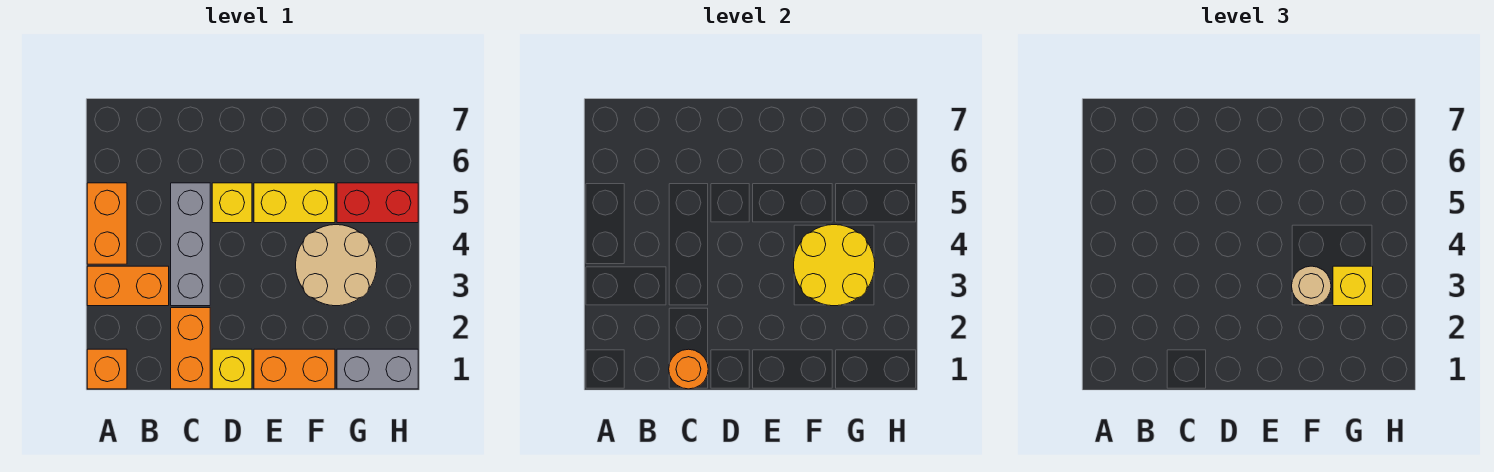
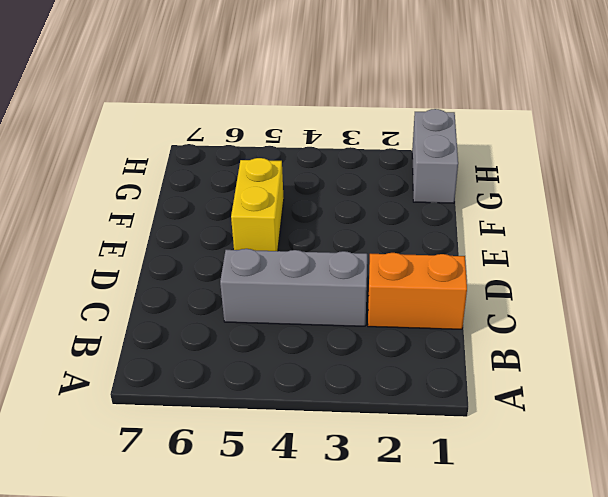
none -> orange 1x1 brick [87,349,127,389]
none -> orange 1x2 brick [87,266,169,306]
none -> orange 1x2 brick [87,183,127,264]

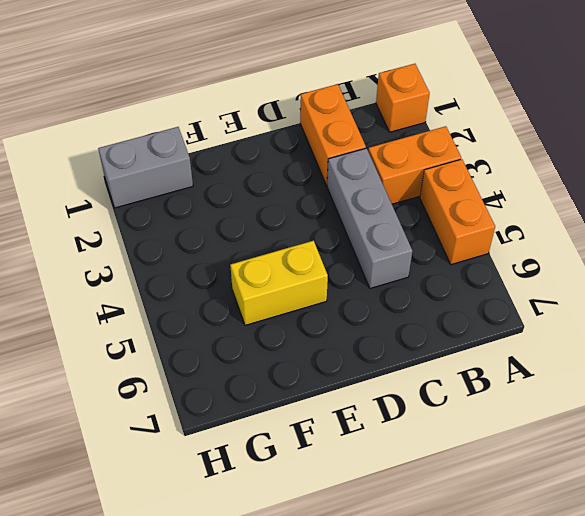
none -> yellow 1x1 brick [212,349,252,389]
none -> yellow 1x1 brick [212,183,252,223]
none -> orange 1x2 brick [254,349,335,389]

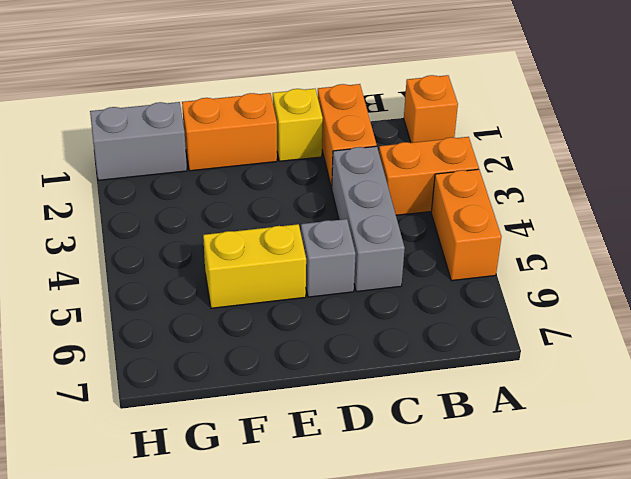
grey 1x1 brick [301,219,356,297] -> yellow 1x1 brick [212,183,252,223]
none -> tan 2x2 round brick [296,225,377,306]
none -> red 1x2 brick [337,183,418,223]
none -> orange 1x1 round brick [669,349,708,389]

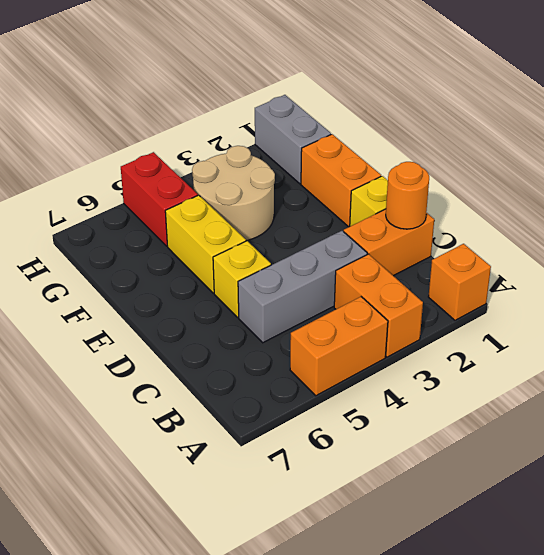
none -> yellow 2x2 round brick [794,225,875,306]
none -> tan 1x1 round brick [1292,266,1331,306]
none -> yellow 1x1 brick [1333,266,1373,306]

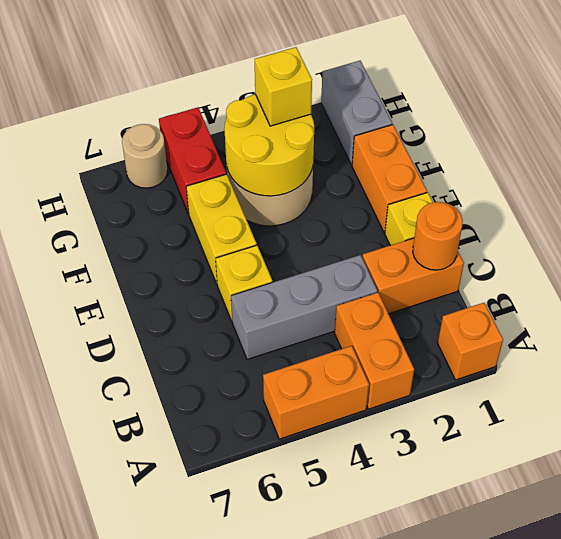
tan 1x1 round brick [122,124,168,188] -> tan 1x1 round brick moved to [1292,266,1331,306]

